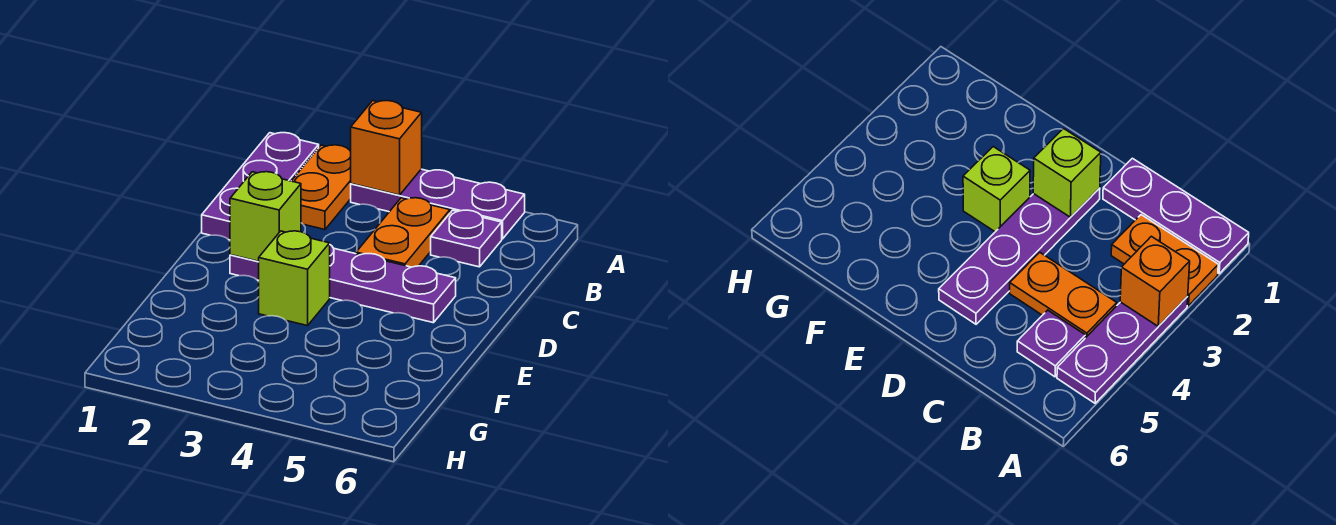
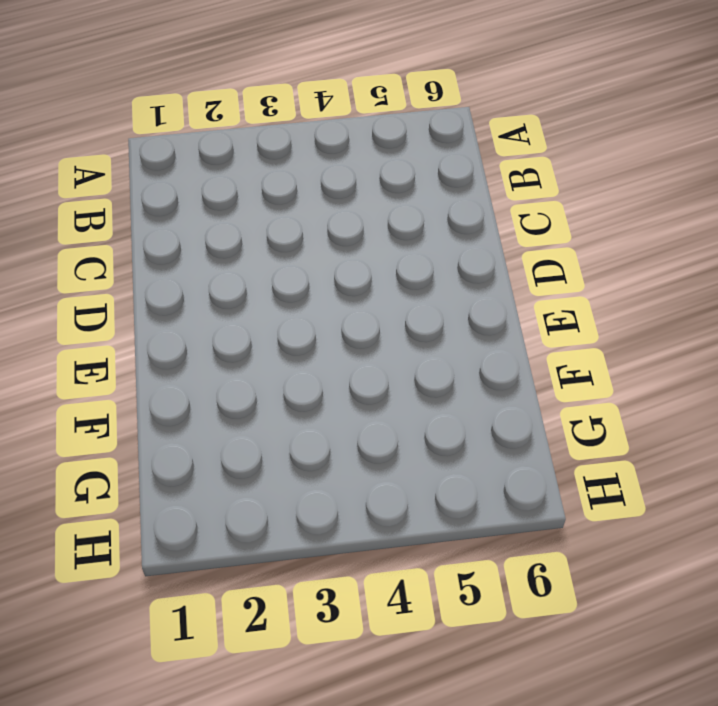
none -> purple 1x3 plate [202,133,319,240]
none -> orange 1x2 plate [292,145,351,230]

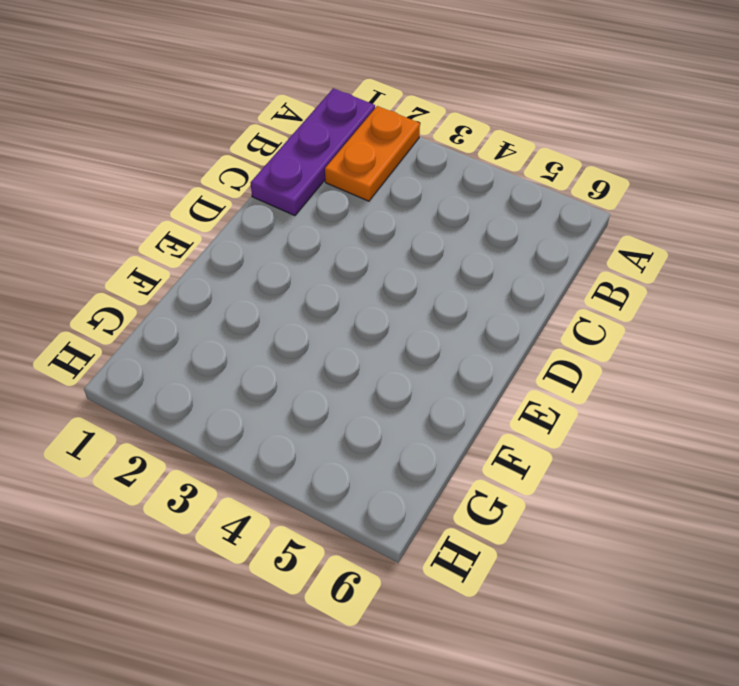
none -> purple 1x3 plate [351,169,525,239]
none -> orange 1x2 plate [356,198,450,267]

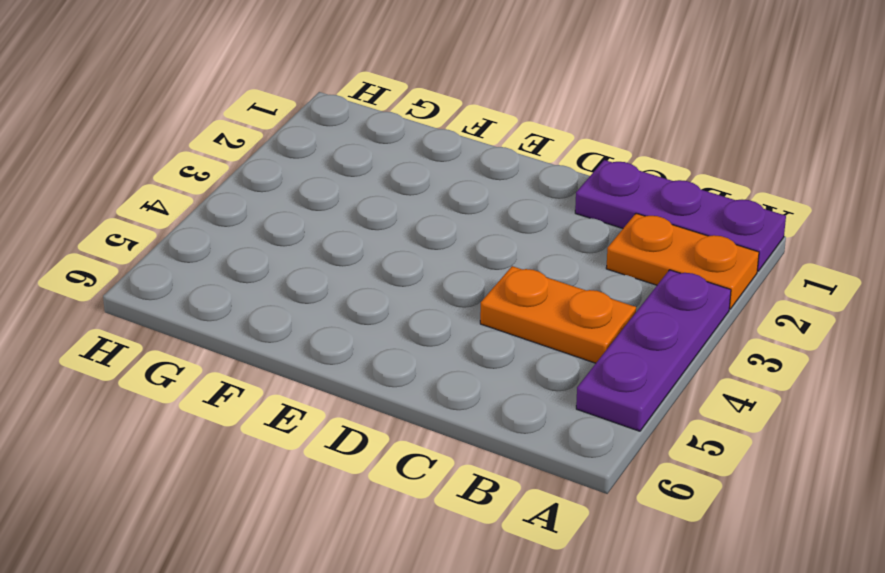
none -> purple 1x1 plate [431,210,502,267]
none -> purple 1x4 plate [230,245,456,323]

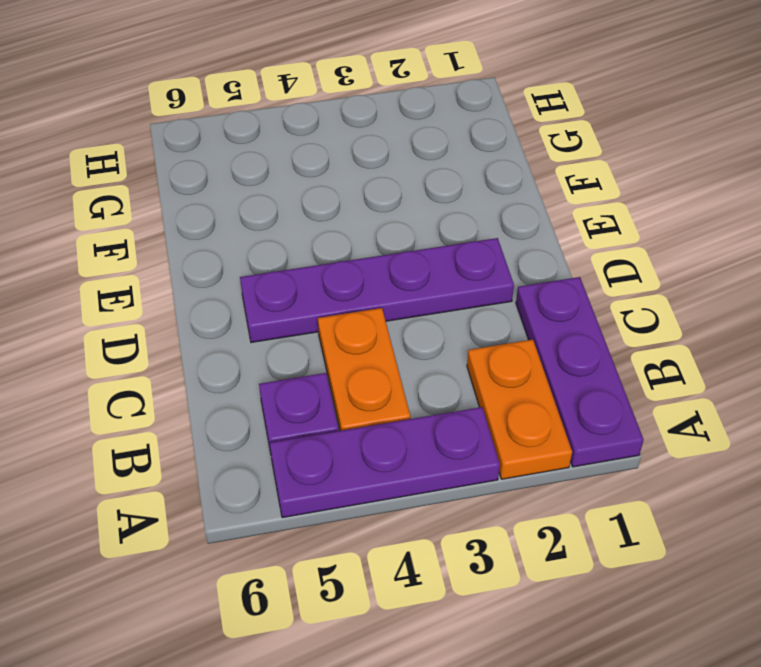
none -> lime 1x1 brick [259,231,330,326]
none -> orange 1x1 brick [351,101,422,195]

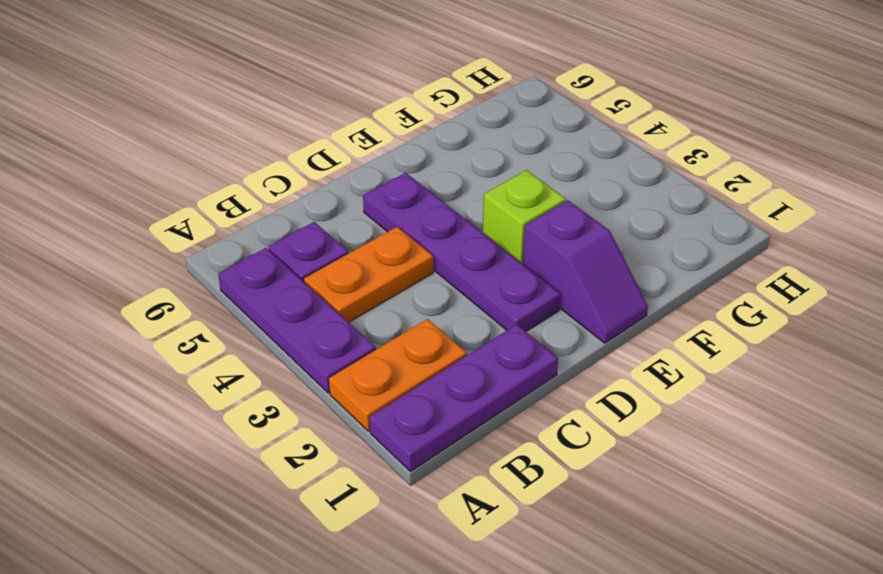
purple 1x2 slope [523,200,648,343] -> none
none -> orange 1x1 brick [351,101,422,195]
none -> lime 1x1 brick [230,172,301,261]

